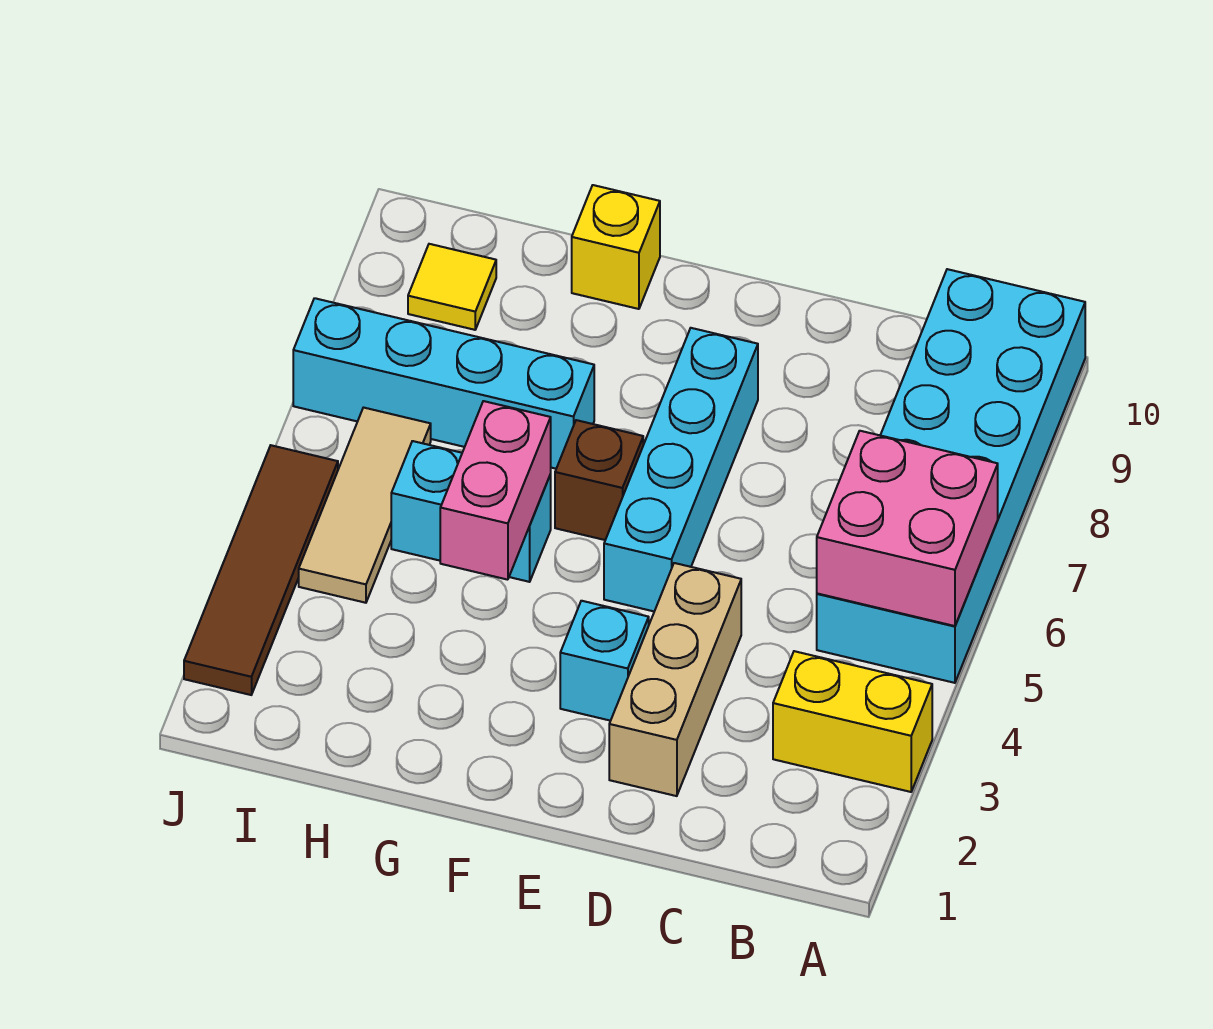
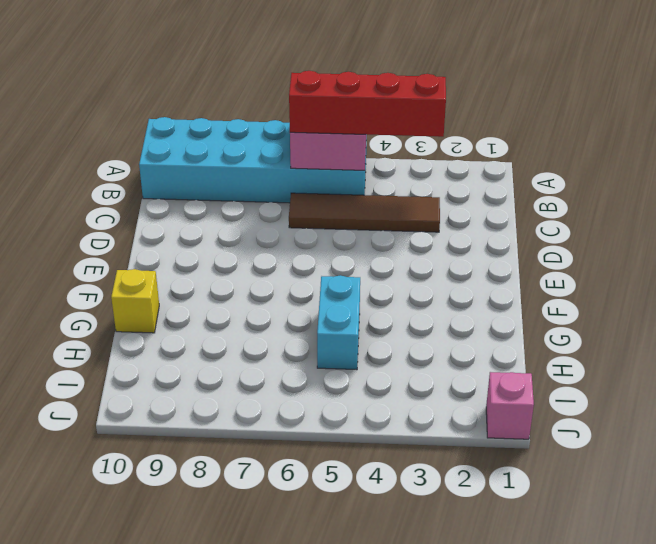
red 1x4 brick [289,71,446,137] -> none
brown 1x4 tile [289,193,440,232] -> brown 1x4 tile moved to [184,445,338,695]
pink 1x1 brick [486,372,534,439] -> none
none -> yellow 1x2 brick [773,651,932,792]
none -> tan 1x3 brick [609,563,741,796]
none -> cyan 1x1 brick [560,601,649,721]

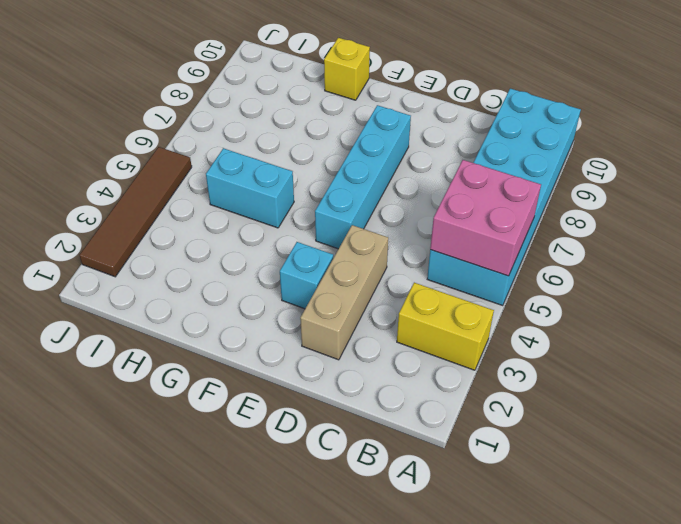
none -> brown 1x1 brick [555,420,643,540]
none -> cyan 1x4 brick [293,298,594,469]
none -> tan 1x3 tile [299,408,431,603]

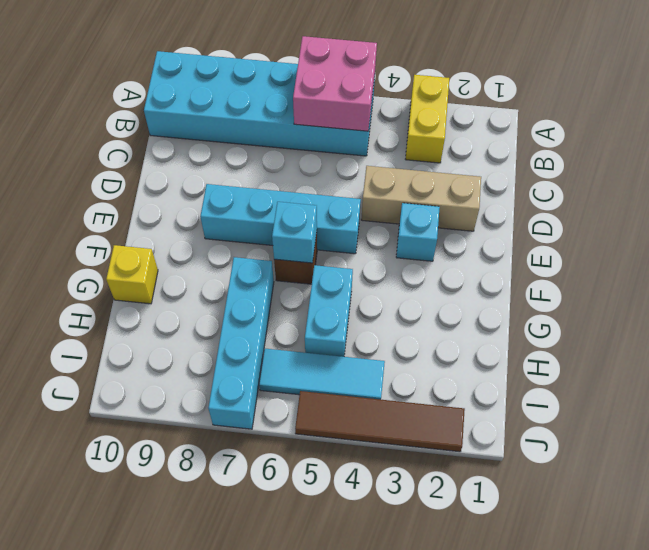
cyan 1x1 brick [272,202,317,263] -> none
cyan 1x3 tile [259,349,385,400] -> tan 1x3 tile [299,408,431,603]
none -> yellow 1x1 tile [408,244,496,330]
none -> pink 1x2 brick [440,401,551,580]

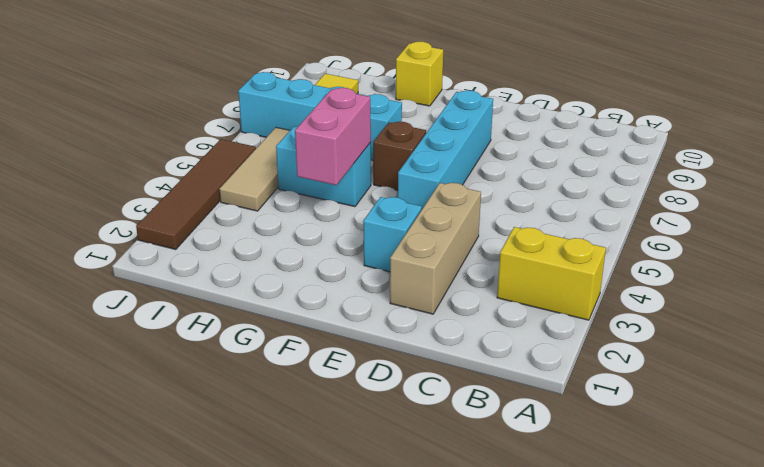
none -> cyan 2x6 brick [817,269,1085,683]
none -> pink 2x2 brick [817,431,998,626]

